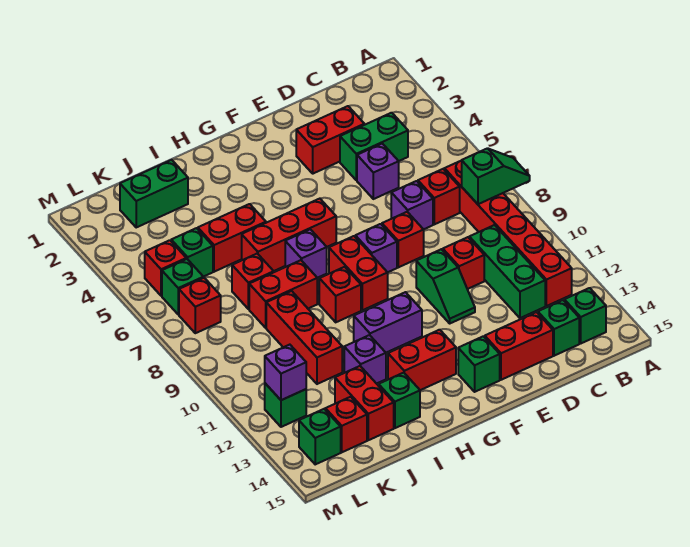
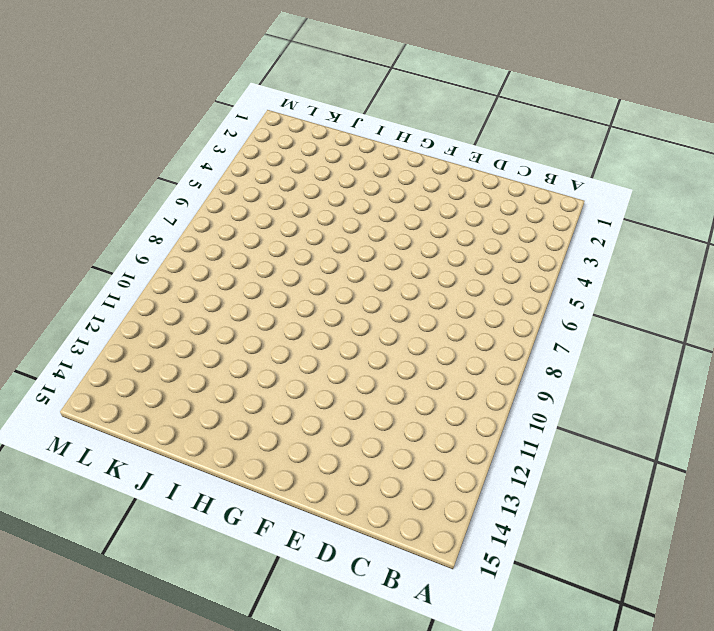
none -> red 1x6 brick [444,161,572,306]
none -> green 1x1 brick [564,288,606,343]
none -> green 1x2 brick [340,113,408,180]
none -> red 1x1 brick [418,169,460,224]

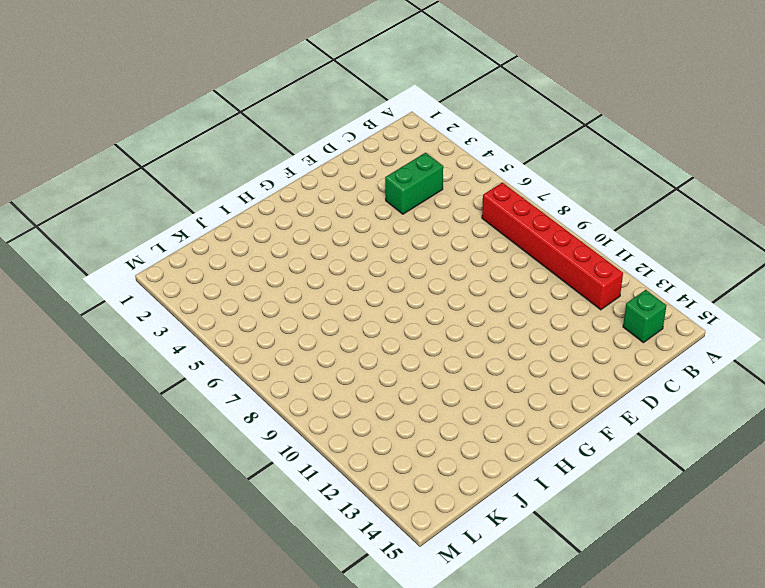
none -> red 1x1 brick [418,169,460,224]
none -> green 1x3 brick [469,225,545,318]
none -> green 1x1 brick [538,300,579,356]
none -> red 1x2 brick [296,106,364,174]

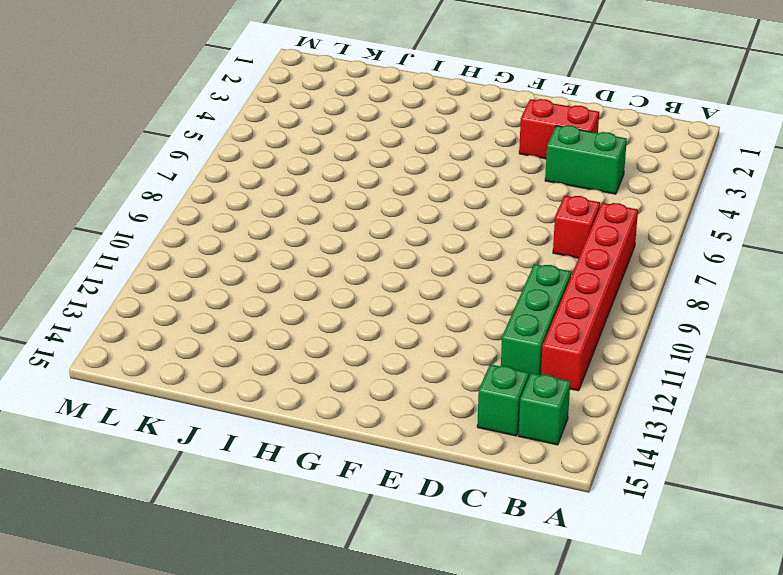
none -> purple 1x1 brick [357,144,399,199]
none -> purple 1x1 brick [391,181,433,229]
none -> red 1x1 brick [443,237,484,289]
none -> red 1x2 brick [485,312,553,380]

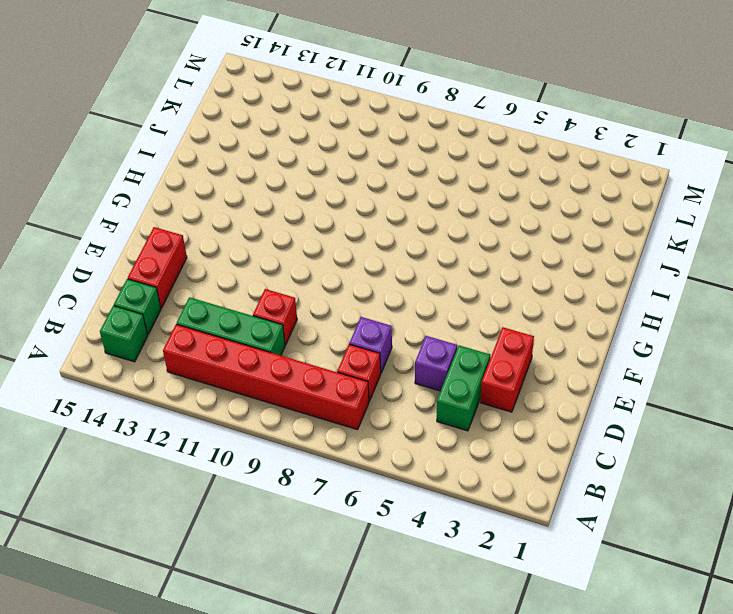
none -> red 1x1 brick [382,212,424,267]
none -> green 1x2 slope [416,249,475,323]
none -> purple 1x1 brick [355,224,397,272]
none -> green 1x1 brick [458,336,500,392]

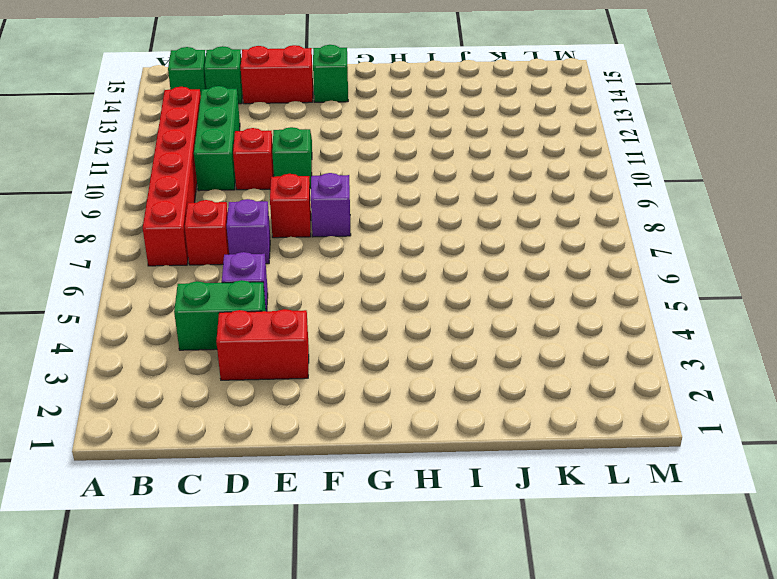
none -> red 1x3 brick [242,199,336,271]
none -> red 1x2 brick [329,236,388,310]
none -> purple 1x2 brick [354,292,422,353]
none -> red 1x2 brick [388,330,456,390]

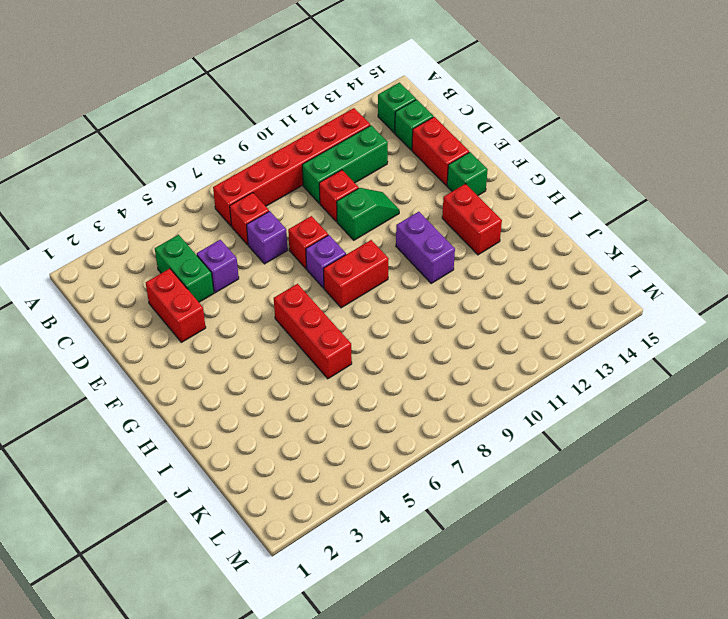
none -> purple 1x1 brick [285,229,327,278]
none -> red 1x1 brick [319,267,361,322]
none -> red 1x2 brick [198,204,266,272]
none -> red 1x2 brick [249,260,317,328]

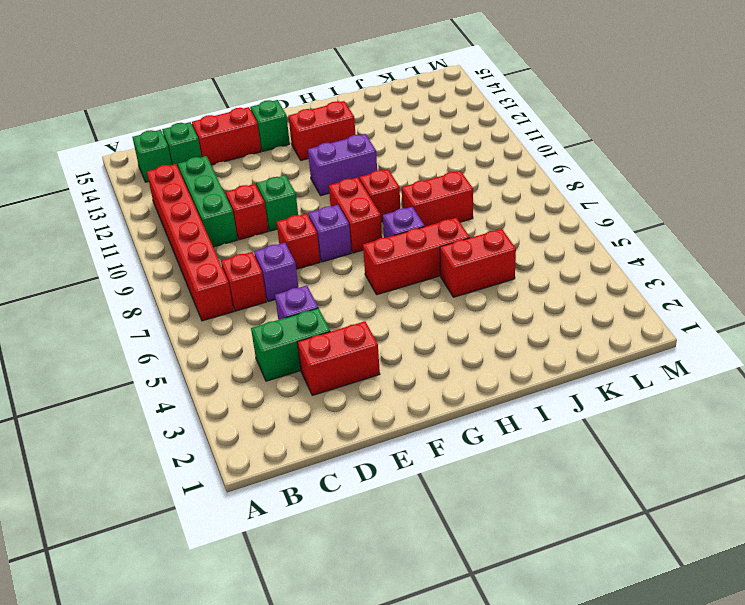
none -> purple 1x1 brick [344,335,386,384]
none -> green 1x1 brick [379,373,420,428]
none -> green 1x2 brick [120,160,188,227]
none -> red 1x1 brick [232,254,274,309]

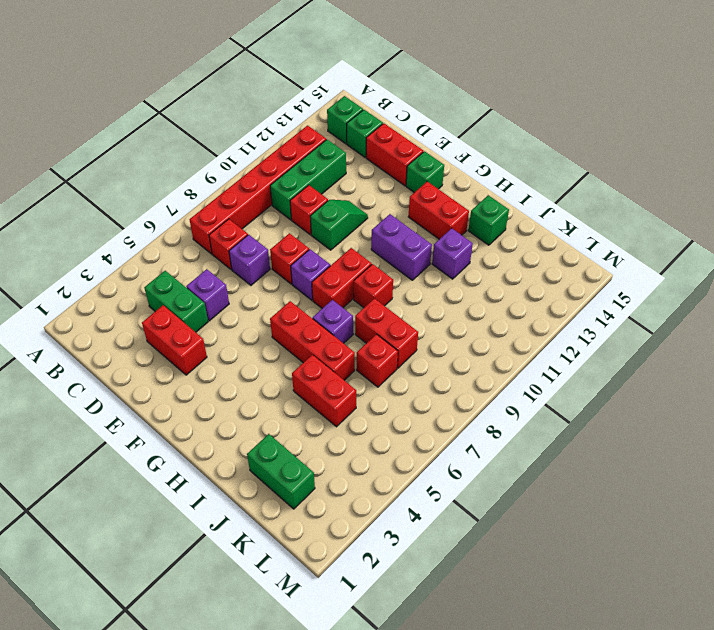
none -> red 1x3 brick [266,291,342,384]
none -> red 1x2 brick [335,366,394,440]
none -> green 1x1 brick [171,228,213,277]
none -> red 1x1 brick [325,397,367,452]

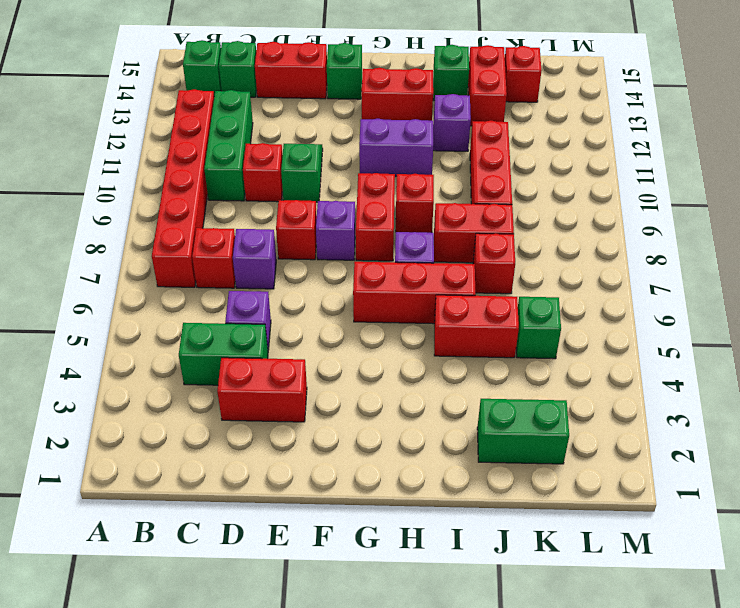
none -> red 1x1 brick [145,240,186,296]
none -> green 1x1 brick [162,259,203,314]
none -> red 1x1 brick [179,278,221,333]
none -> green 1x1 brick [265,383,306,427]

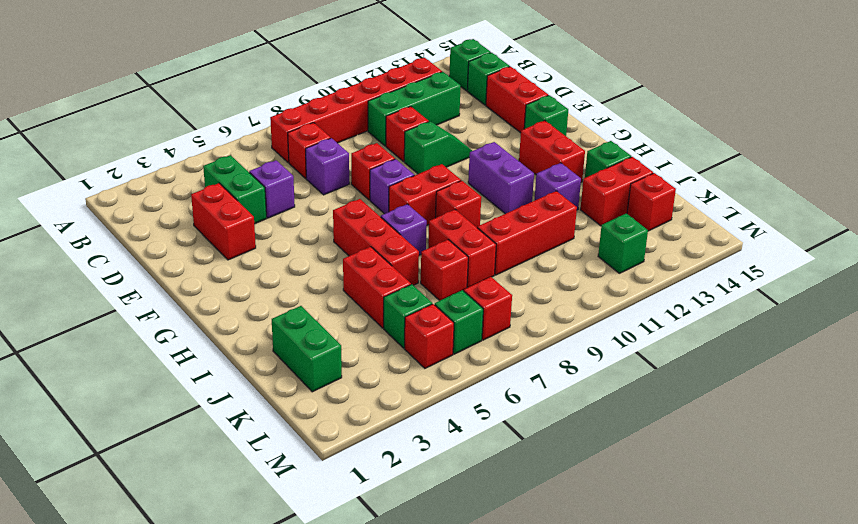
none -> green 1x1 brick [299,409,341,464]
none -> green 1x2 slope [462,148,530,204]
none -> purple 1x1 brick [265,345,306,400]

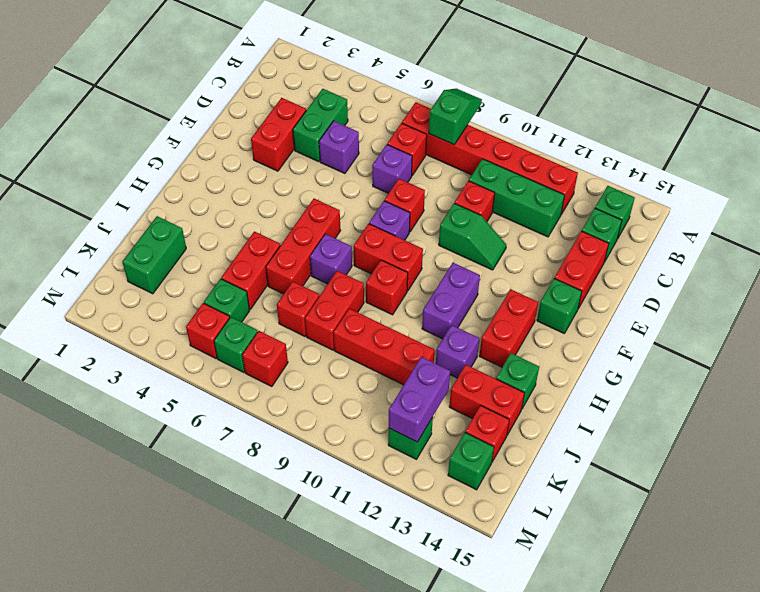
purple 1x2 brick [389,357,450,442] -> purple 1x1 brick [265,345,306,400]

